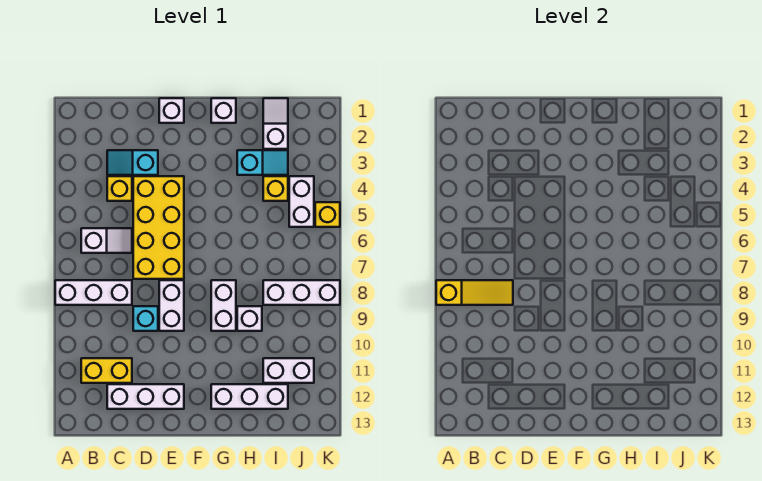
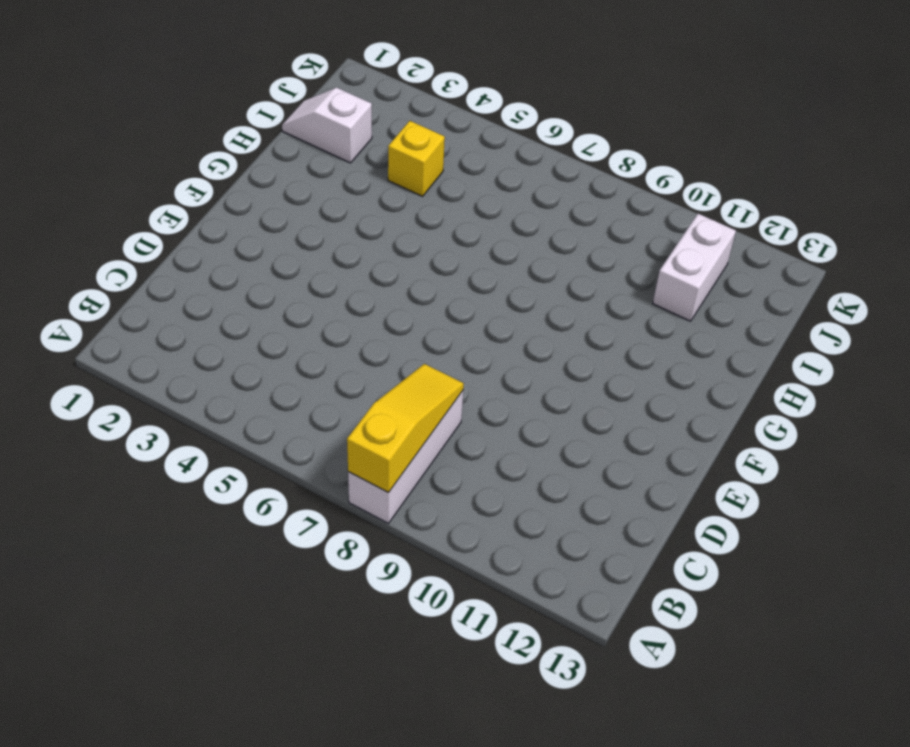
none -> white 1x2 slope [81,228,132,253]
none -> yellow 1x2 brick [81,358,132,383]
none -> cyan 1x2 slope [107,150,158,175]

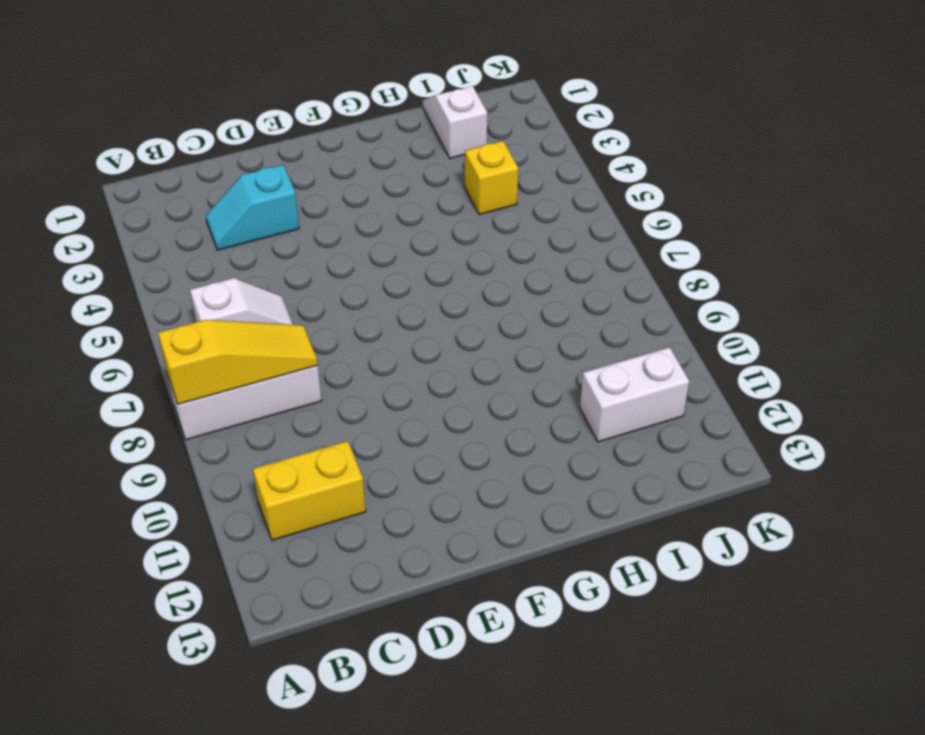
none -> yellow 1x1 brick [107,176,132,201]
none -> white 1x3 brick [107,384,184,409]
none -> yellow 2x4 brick [133,176,184,279]

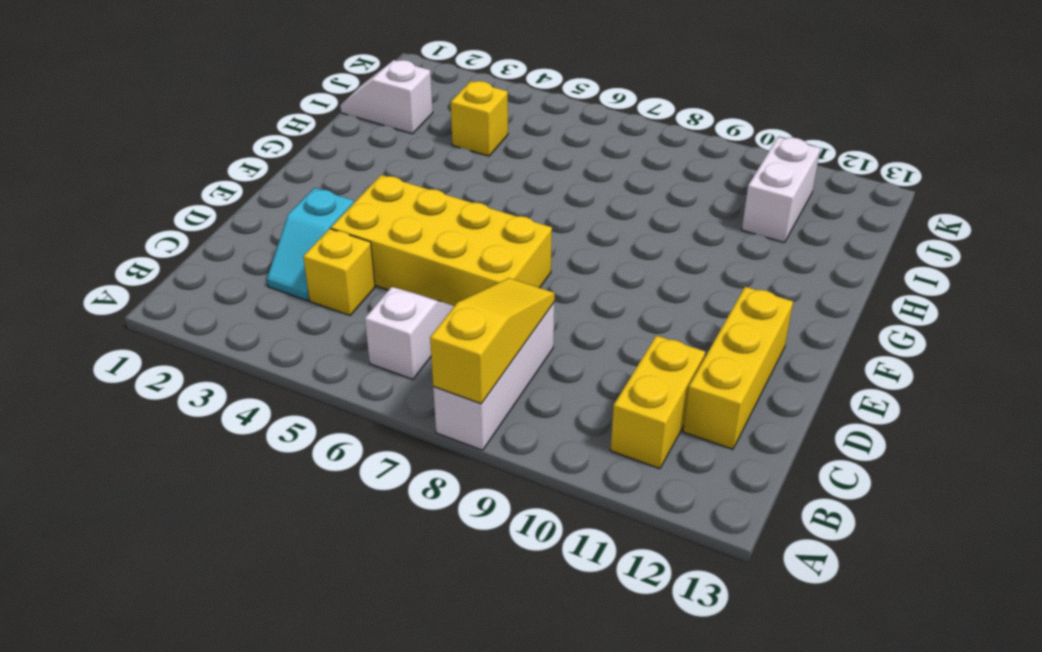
yellow 1x3 brick [683,287,793,449] -> white 1x3 brick [107,384,184,409]
none -> cyan 1x1 brick [133,306,158,331]
none -> white 1x1 brick [159,98,184,123]
none -> white 1x2 brick [159,280,184,331]

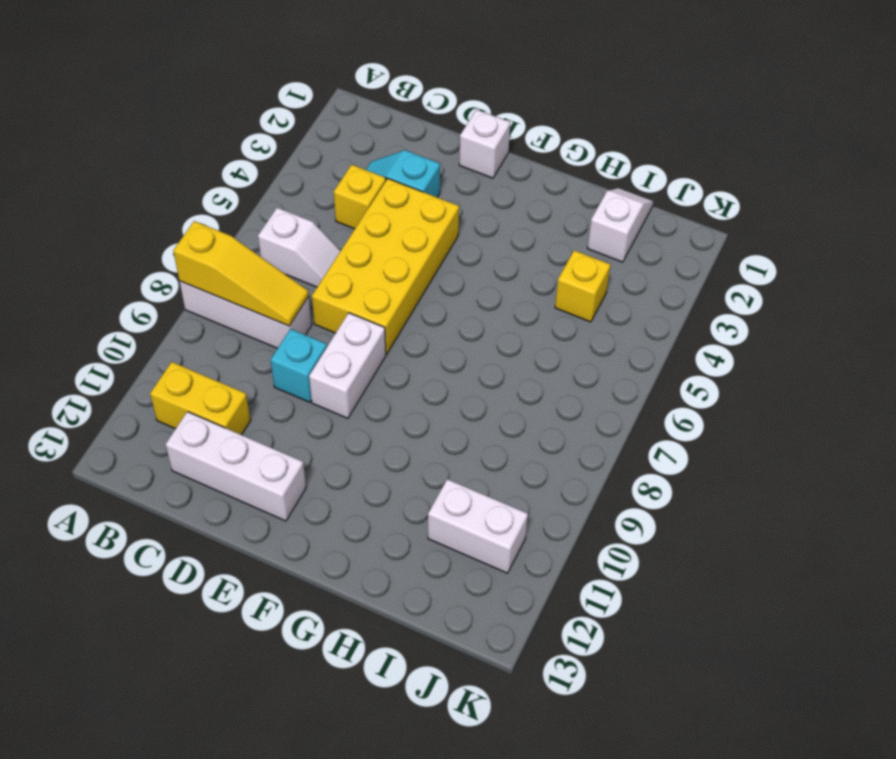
none -> white 1x1 brick [211,98,236,123]
none -> white 1x2 brick [211,280,236,331]
none -> white 1x3 brick [211,384,288,409]

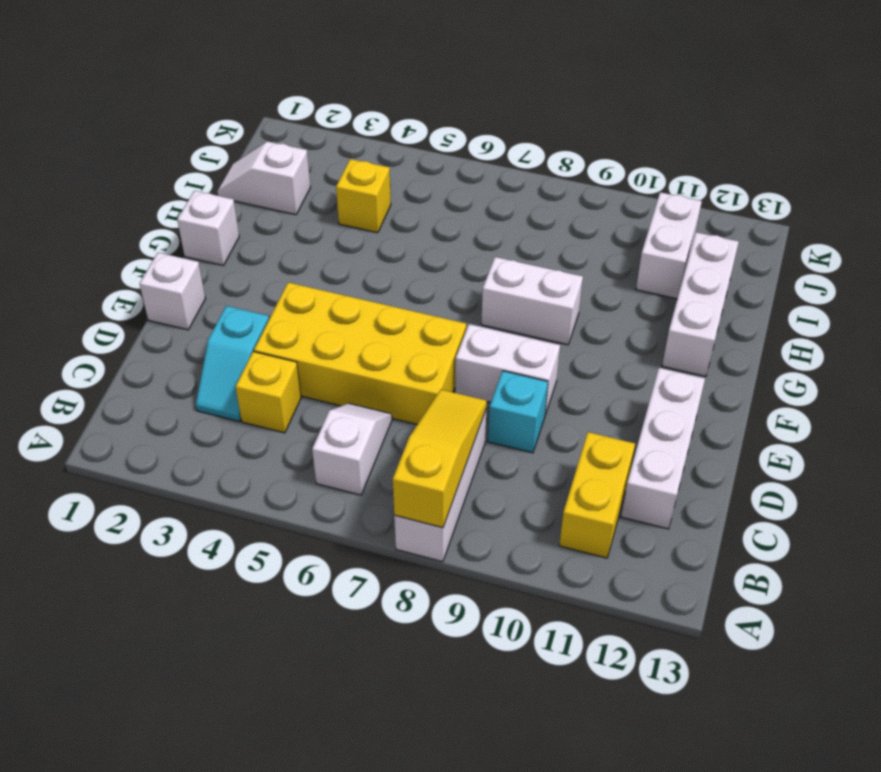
none -> cyan 1x2 slope [237,150,288,175]
none -> white 1x1 brick [237,306,262,331]
none -> white 1x3 brick [263,280,340,305]

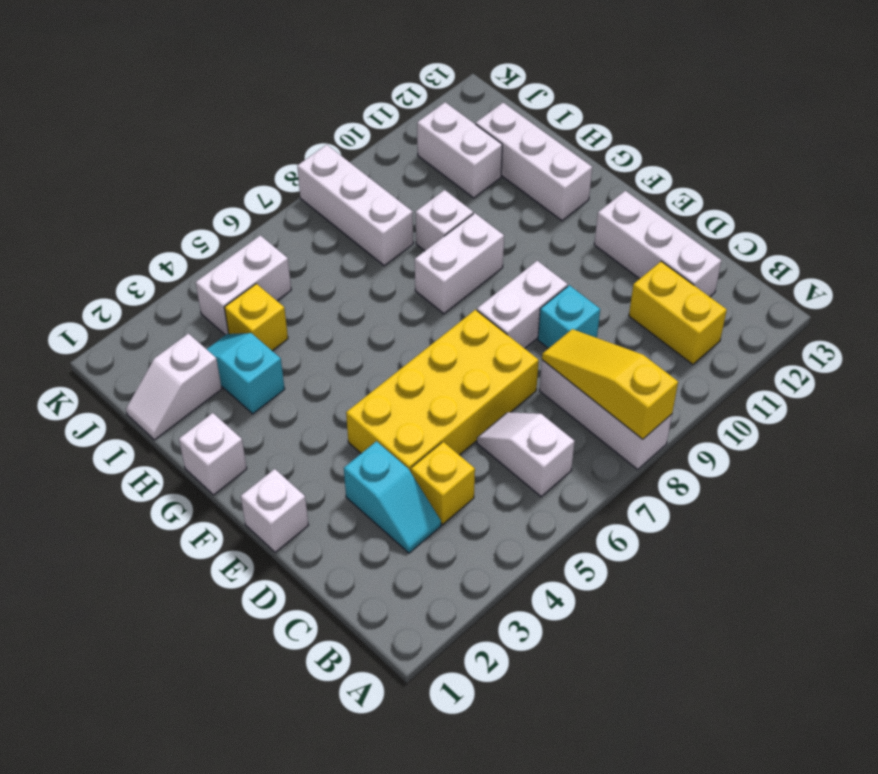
none -> yellow 1x1 brick [315,202,340,227]

